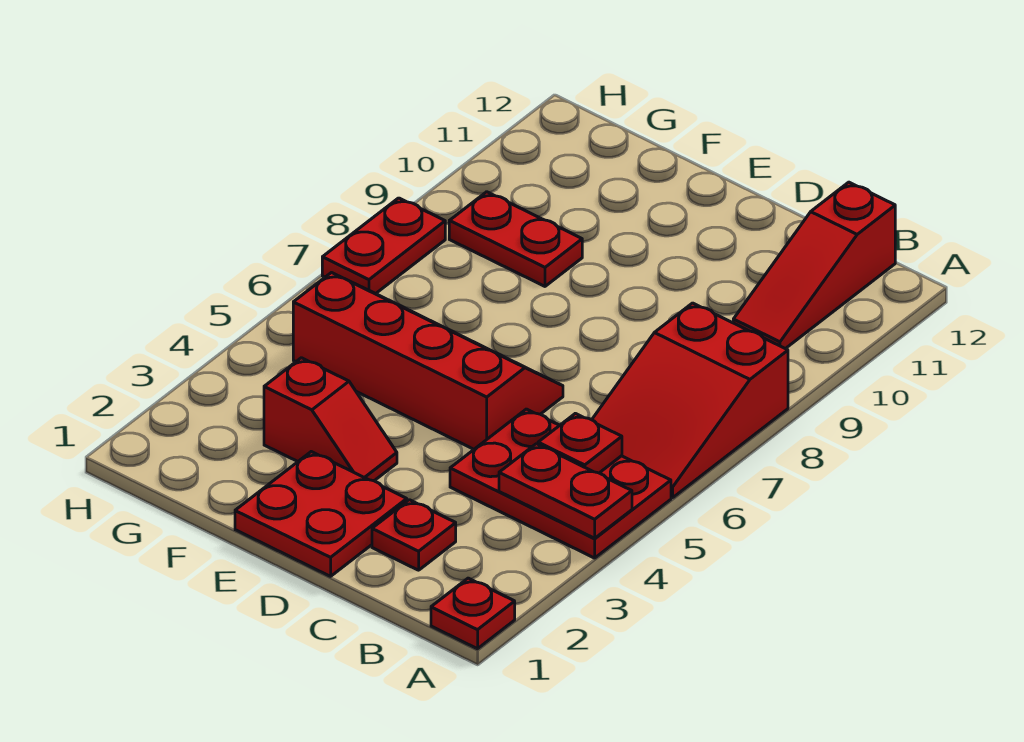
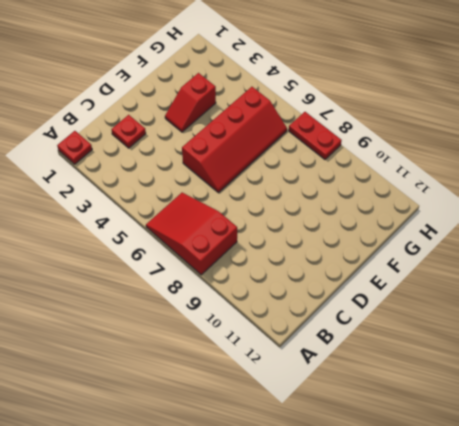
none -> red 2x3 plate [450,409,671,558]
none -> red 1x3 slope [733,182,895,349]
none -> red 2x2 plate [235,452,407,576]

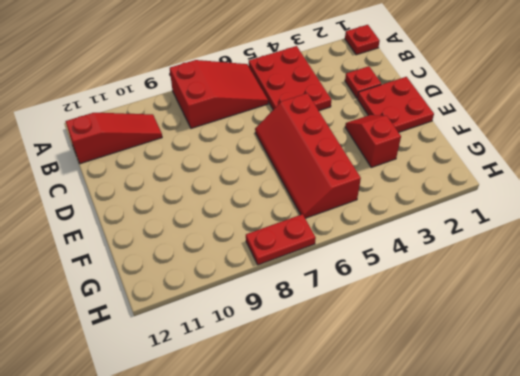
none -> red 1x2 plate [449,192,582,286]
none -> red 1x2 plate [499,444,632,538]
none -> red 1x1 plate [538,413,622,473]

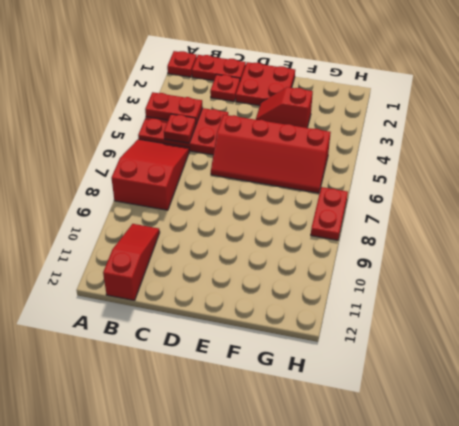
red 1x2 plate [192,55,246,81] -> red 1x2 plate moved to [449,192,582,286]

